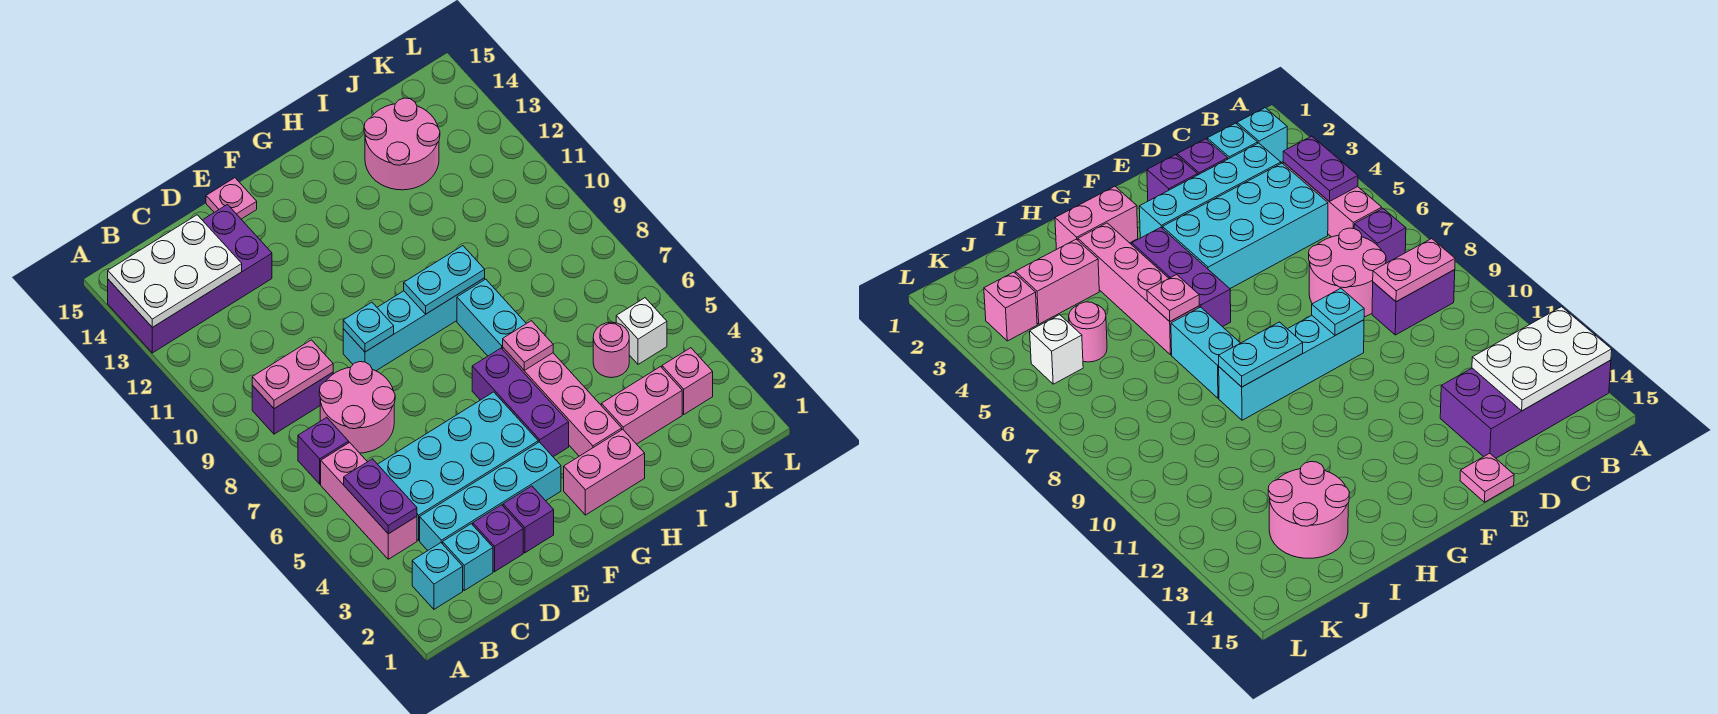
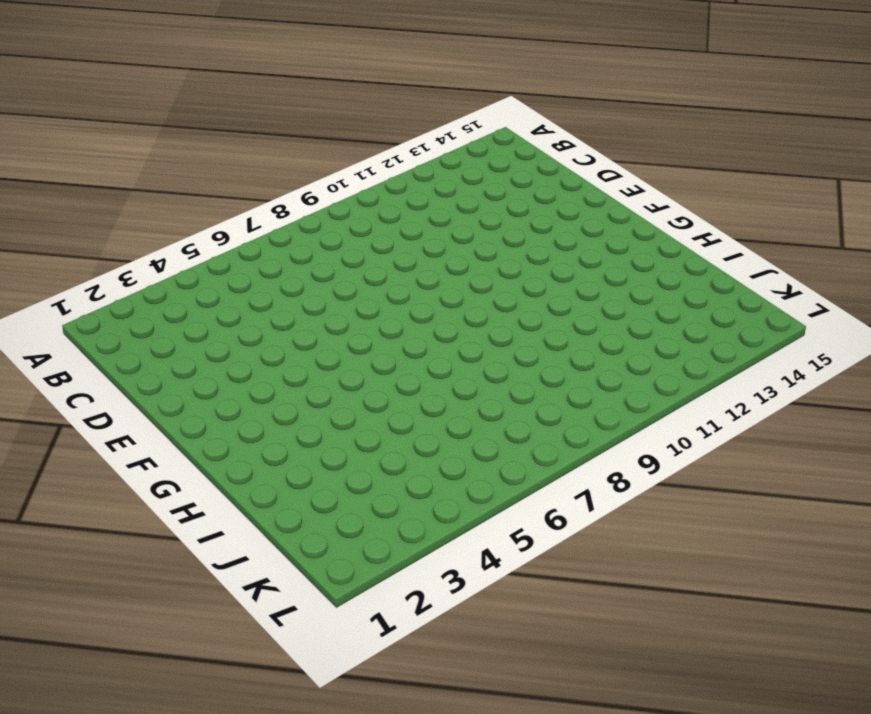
none -> purple 2x4 brick [108,205,272,353]
none -> cyan 1x1 brick [412,543,463,609]
none -> pink 1x3 brick [321,442,417,559]

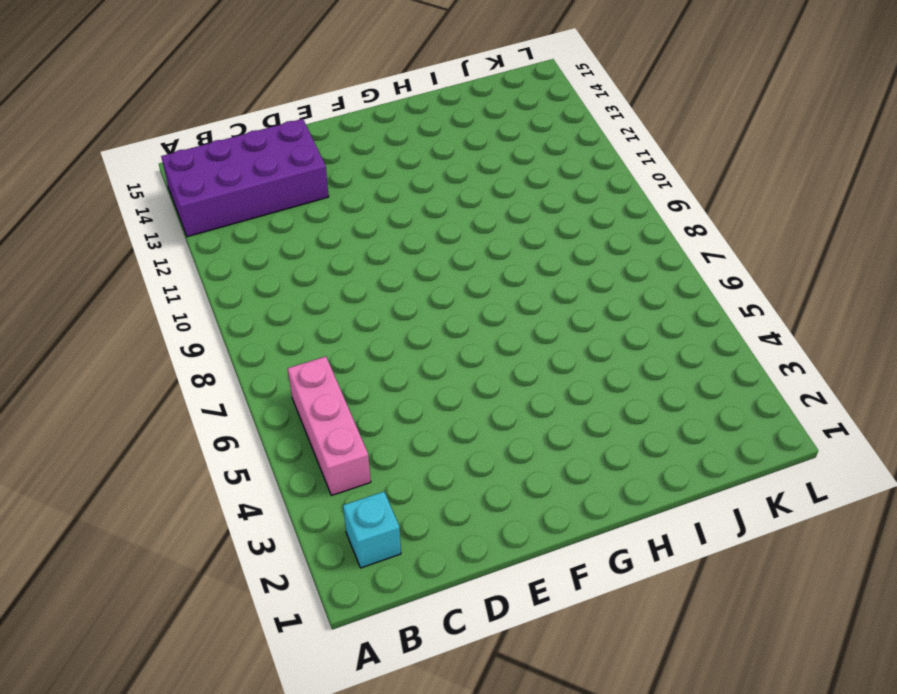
none -> purple 1x1 brick [298,417,349,484]
none -> purple 1x2 brick [252,372,333,434]
none -> cyan 1x1 brick [443,524,493,590]

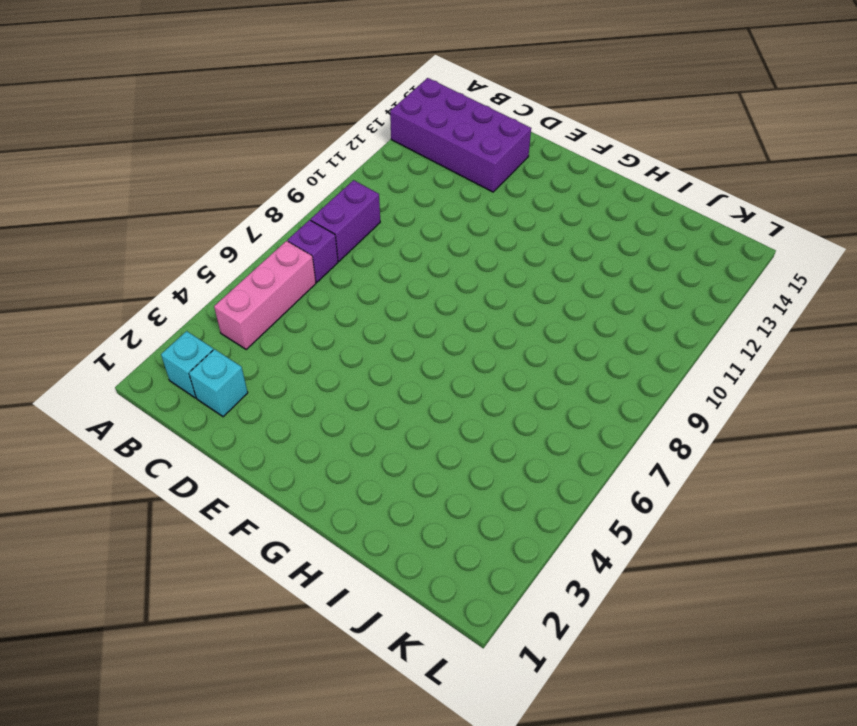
purple 1x2 brick [311,180,380,261] -> purple 1x2 brick turned to [252,372,333,434]
none -> cyan 1x4 brick [420,442,561,551]
none -> cyan 2x4 brick [378,392,538,540]
none -> pink 2x2 round brick [319,362,395,453]

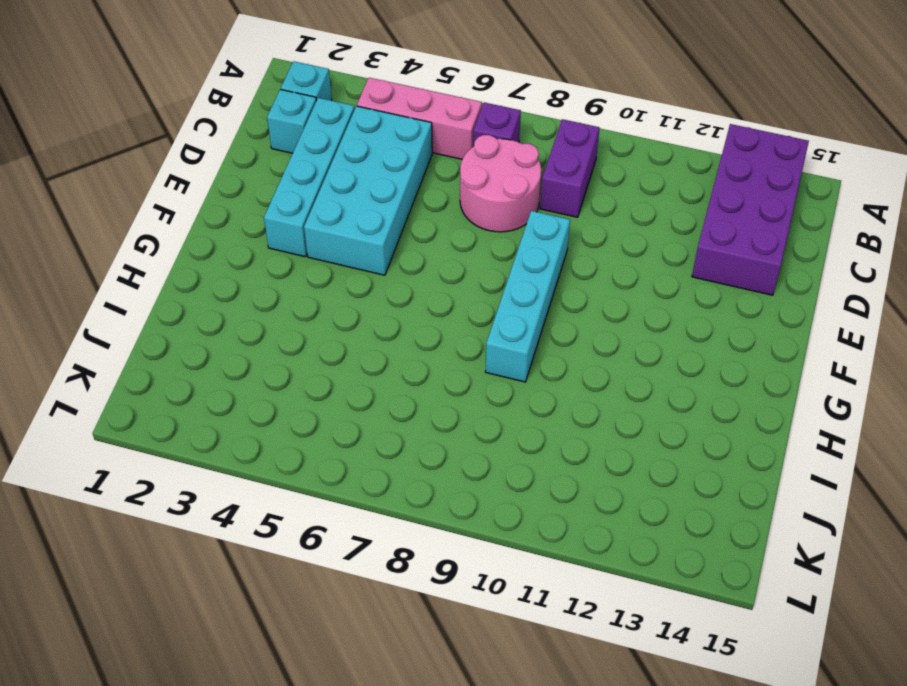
none -> purple 1x1 brick [473,505,523,572]
none -> purple 1x1 brick [503,486,554,553]
none -> pink 1x1 plate [206,178,257,219]

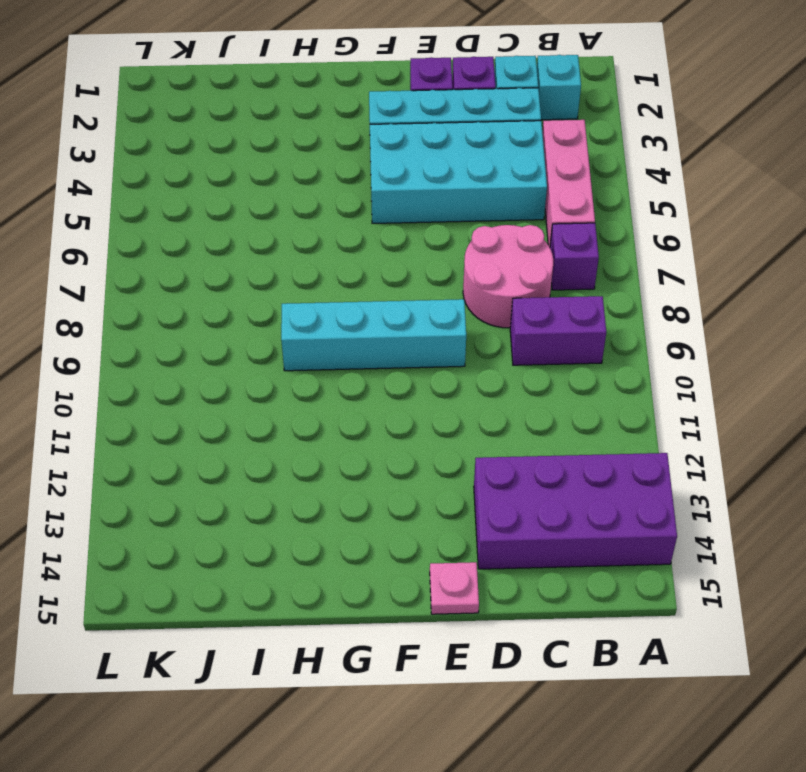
none -> pink 1x2 brick [564,429,645,515]
none -> purple 1x3 brick [472,348,569,457]
none -> pink 1x4 brick [503,348,622,456]

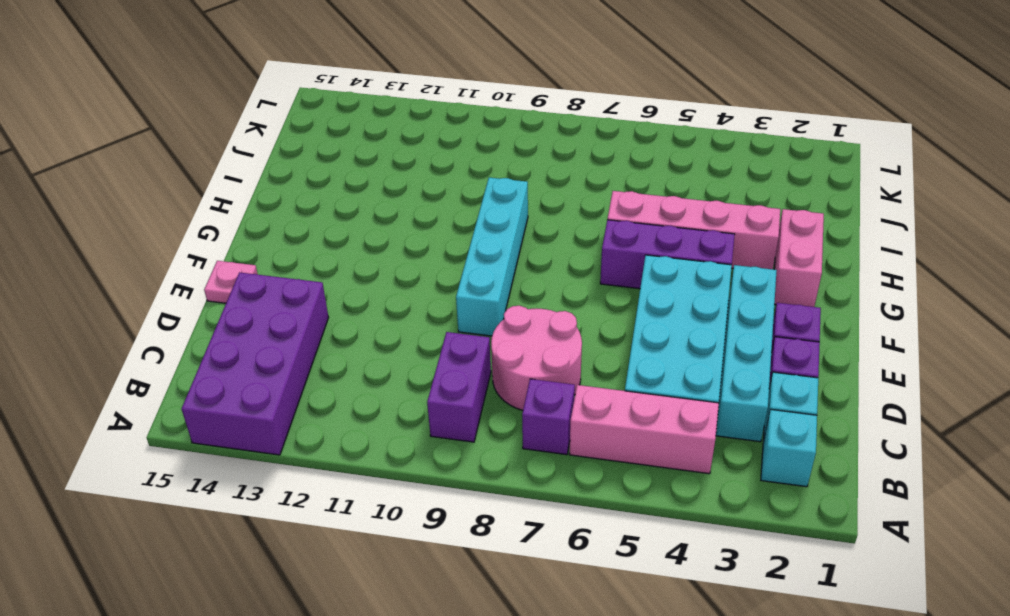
none -> cyan 1x2 brick [457,279,526,356]
none -> pink 1x2 brick [601,367,682,444]
none -> pink 2x2 round brick [364,98,440,190]

